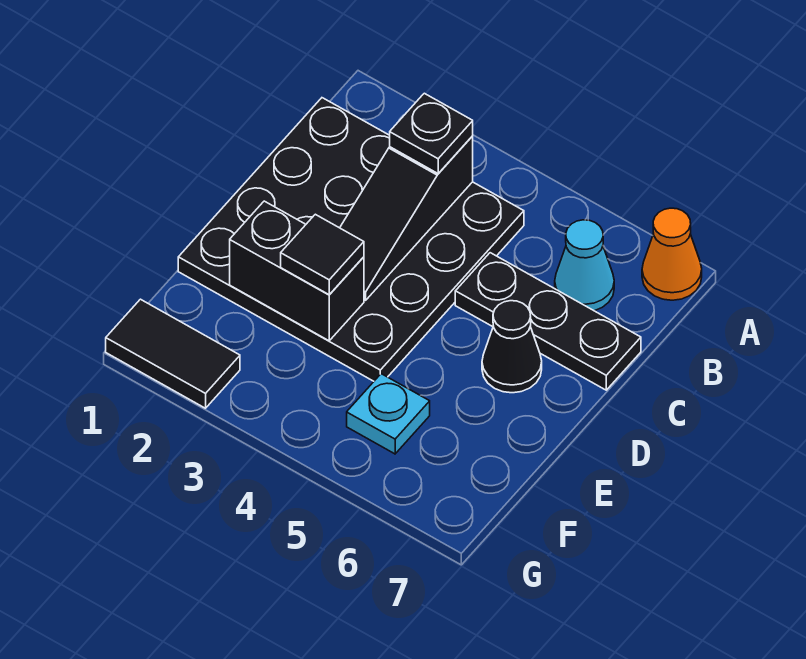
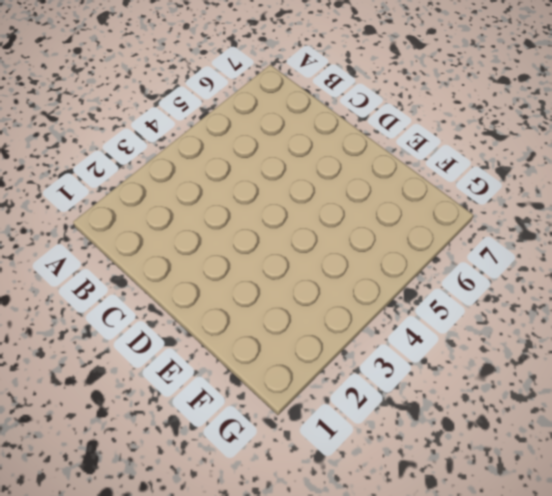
none -> orange 1x1 cone [642,208,702,300]
none -> black 4x4 plate [178,98,524,381]

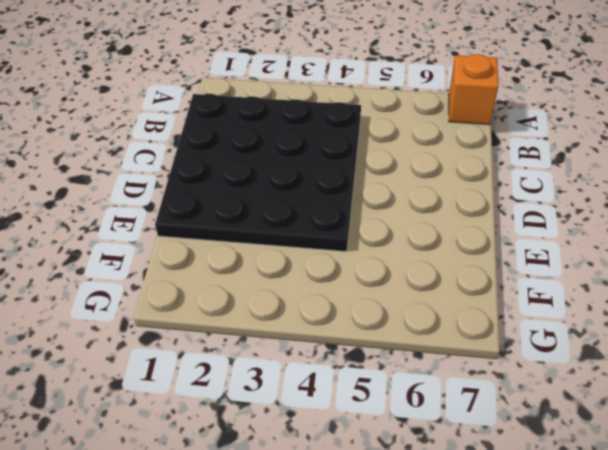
orange 1x1 brick [449,54,499,125] -> orange 1x1 cone [642,208,702,300]
none -> cyan 1x1 cone [555,220,614,311]
none -> black 1x3 plate [455,253,641,390]

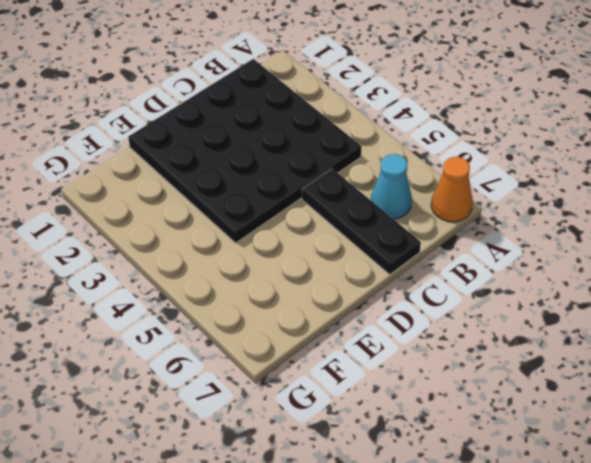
none -> black 1x1 cone [482,301,542,393]
none -> cyan 1x1 plate [347,374,430,454]

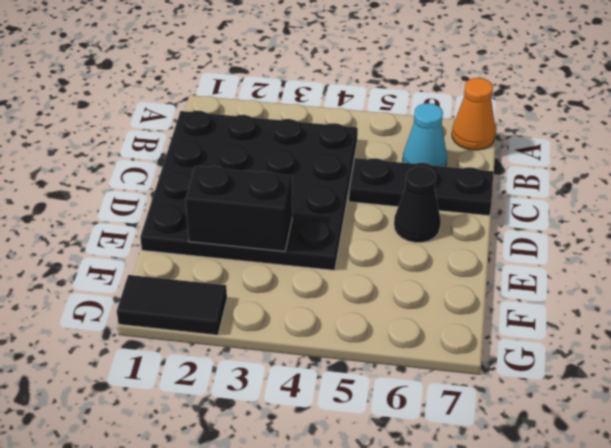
none -> cyan 1x1 plate [347,374,430,454]
none -> black 1x3 slope [340,136,473,300]

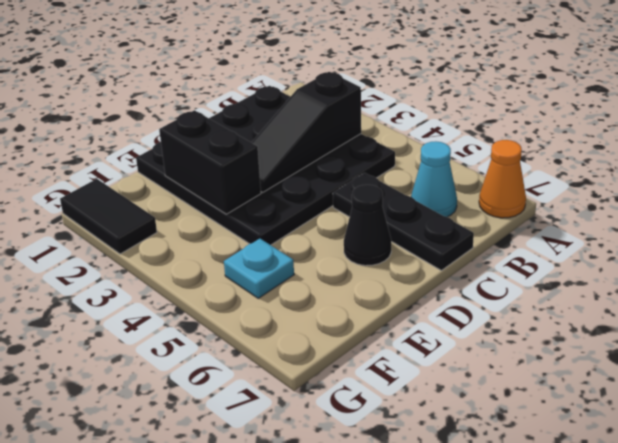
none -> black 1x1 plate [390,93,473,173]
none -> black 1x1 tile [281,214,364,295]

